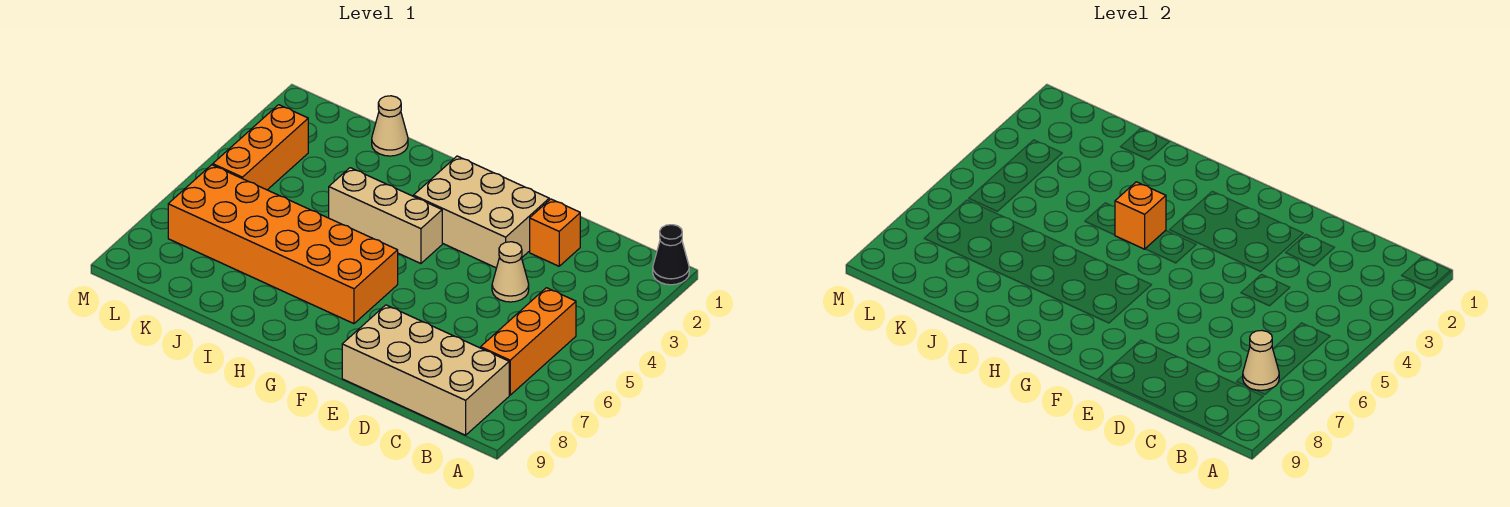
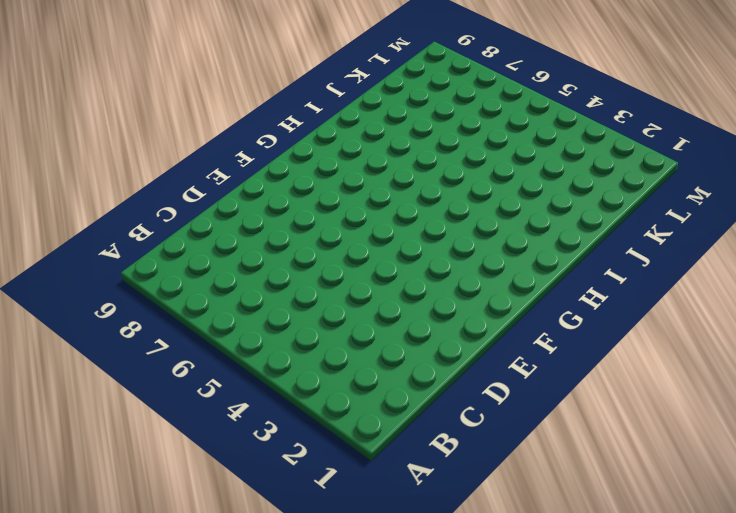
none -> black 1x1 cone [653,225,689,285]
none -> orange 1x3 brick [481,288,576,395]
none -> tan 2x4 brick [342,305,509,435]

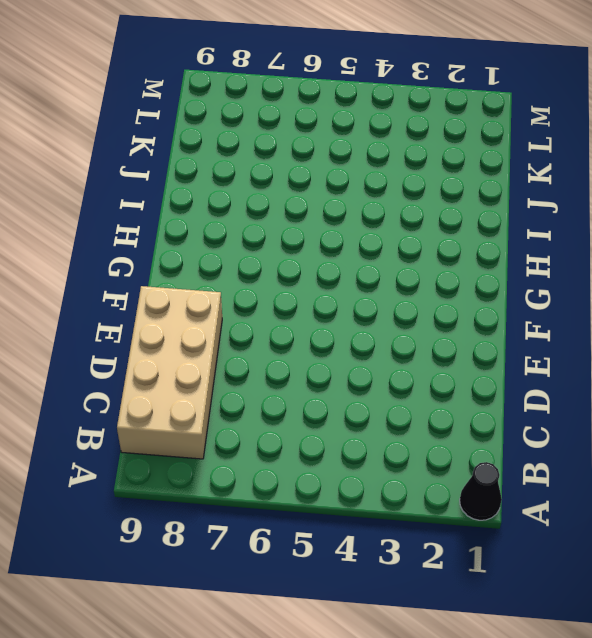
none -> orange 1x3 brick [481,288,576,395]
none -> orange 1x1 brick [530,199,580,266]
none -> tan 1x1 cone [492,242,529,302]

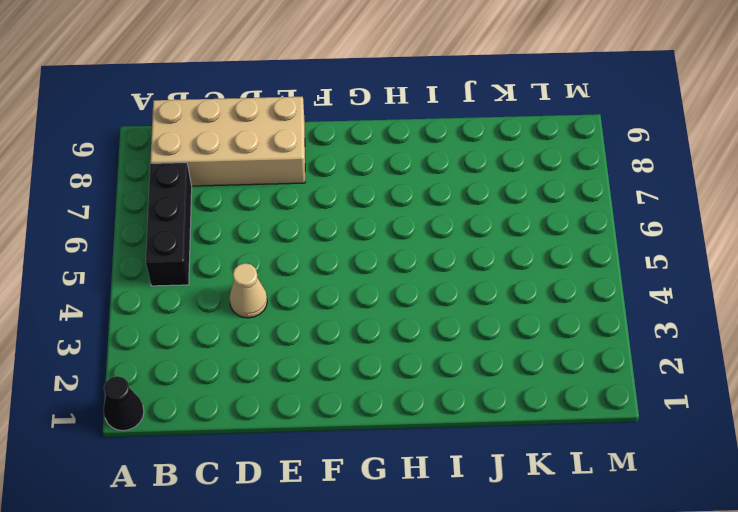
black 1x3 brick [146,163,192,286] -> orange 1x3 brick [481,288,576,395]
none -> orange 1x1 brick [530,199,580,266]
none -> tan 2x3 brick [414,156,549,268]
none -> tan 1x3 brick [329,168,442,264]

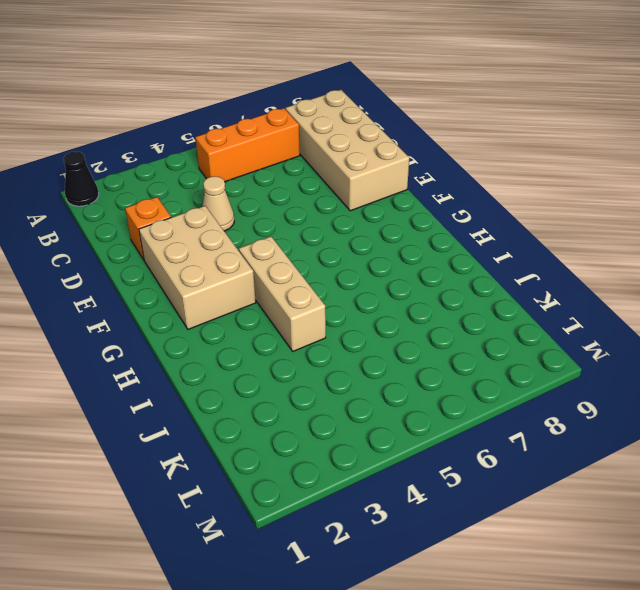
none -> orange 2x6 brick [168,165,398,324]
none -> tan 1x1 cone [372,96,408,156]
none -> orange 1x3 brick [213,105,308,190]

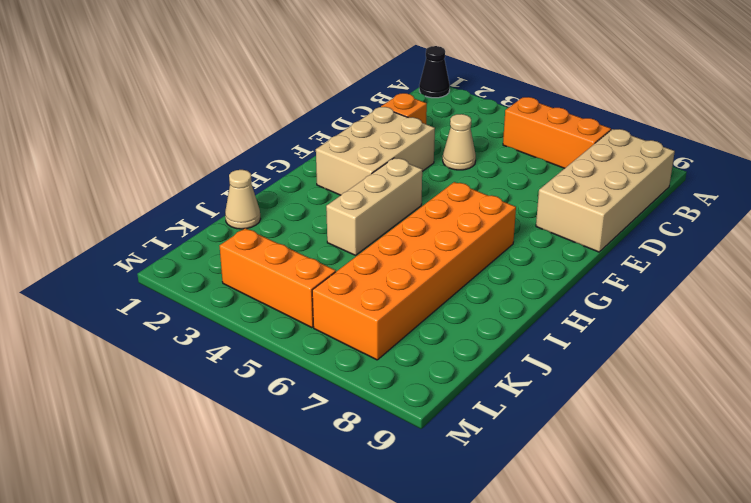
none -> tan 1x1 cone [1243,331,1279,390]
none -> orange 1x1 brick [1115,182,1166,249]

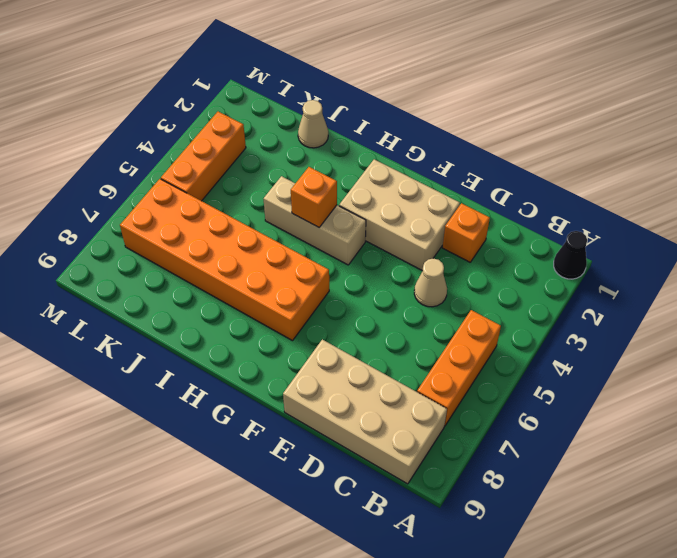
none -> tan 1x1 cone [1243,331,1279,390]

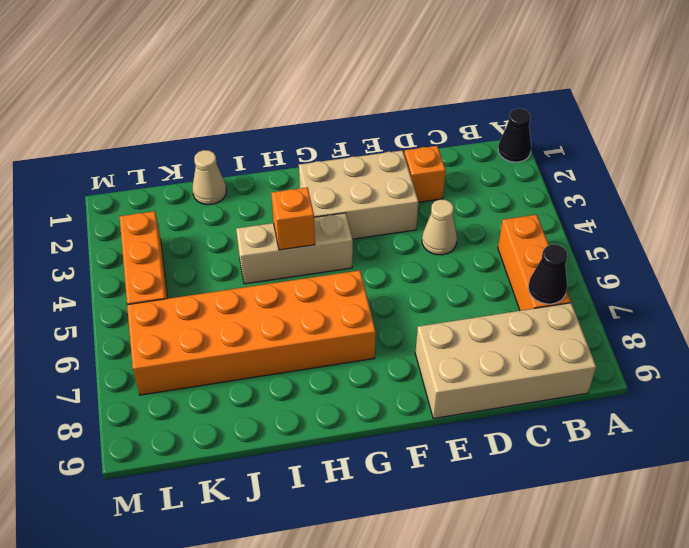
black 1x1 cone [528,245,567,304] -> tan 1x1 cone [1243,331,1279,390]

